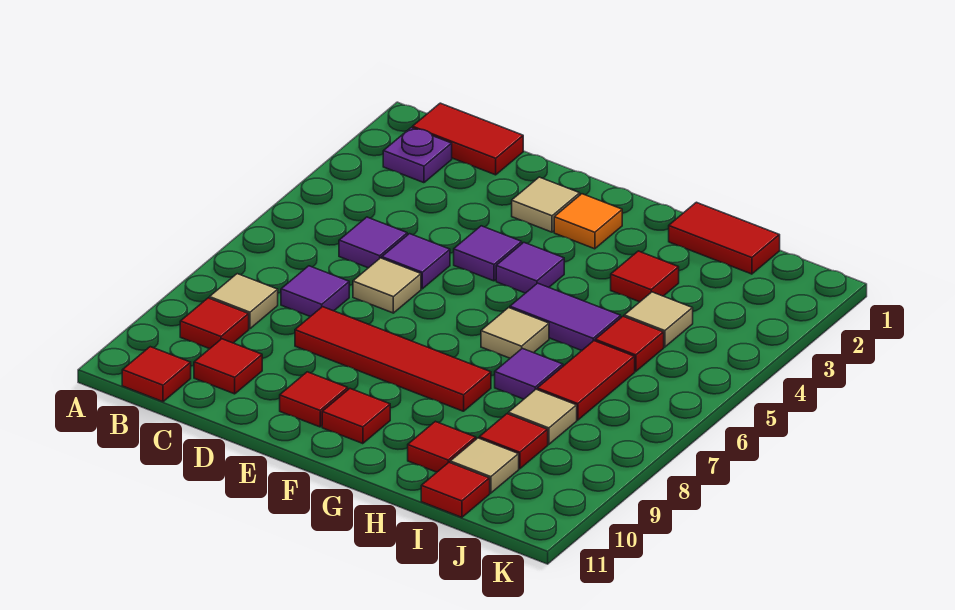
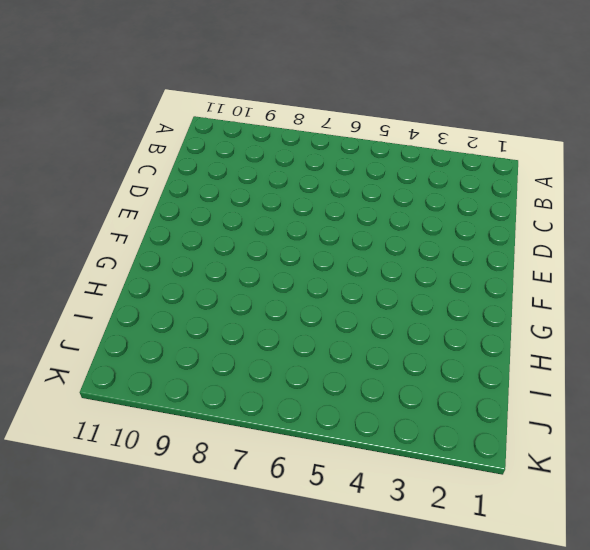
none -> red 1x2 tile [412,103,523,175]
none -> purple 1x1 plate [383,128,452,183]
none -> tan 1x1 tile [209,274,278,329]
none -> red 1x1 tile [180,298,249,349]

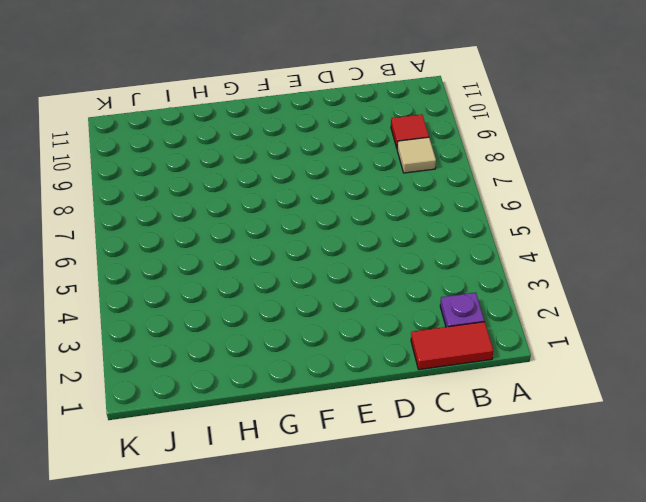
none -> red 1x1 tile [122,347,191,402]
none -> purple 1x1 tile [339,217,407,268]
none -> purple 1x1 tile [281,266,349,317]
none -> red 1x1 tile [194,339,262,394]

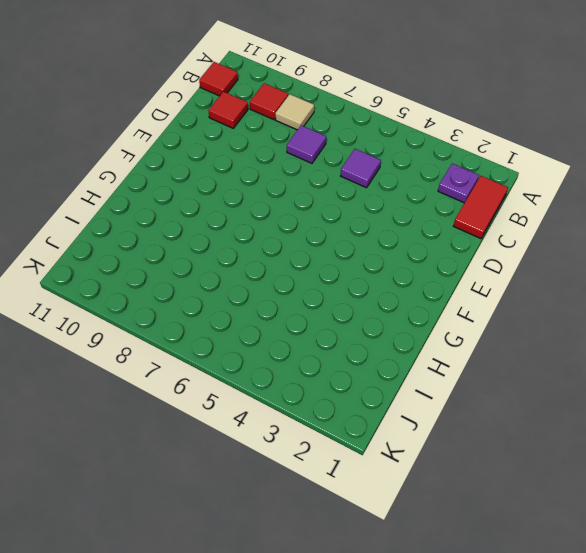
none -> purple 1x1 tile [382,234,450,289]
none -> tan 1x1 tile [353,258,421,313]
none -> red 1x4 tile [295,307,491,411]
none -> tan 1x1 tile [512,177,580,232]

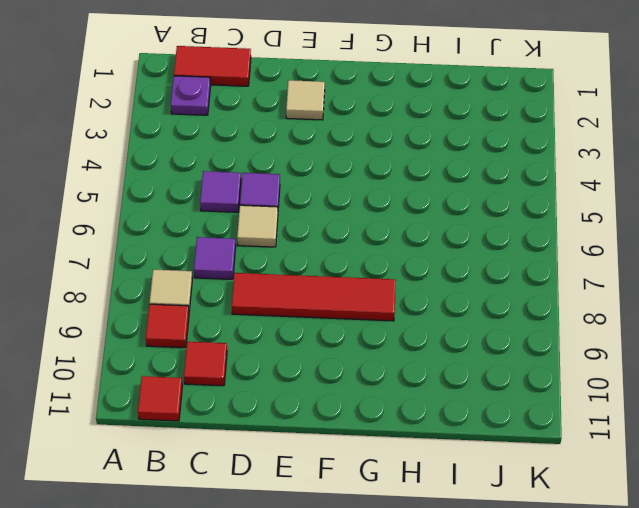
none -> purple 1x1 tile [454,226,522,281]
none -> red 1x1 tile [280,372,348,427]
none -> orange 1x1 tile [554,194,622,249]
none -> purple 1x1 tile [496,243,564,293]

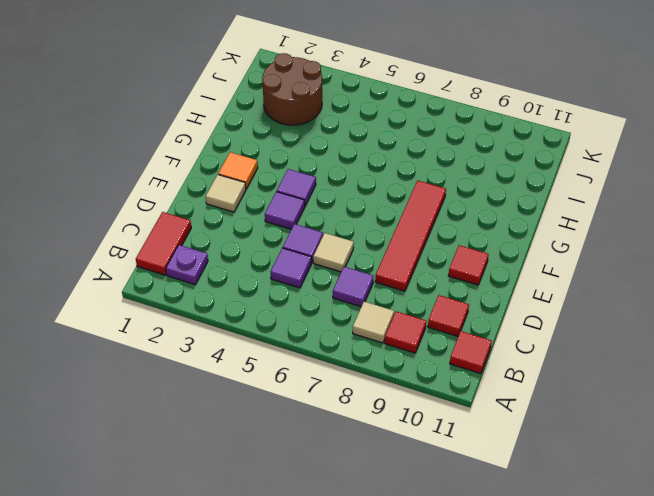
brown 2x2 round brick [262,53,322,125] -> none
none -> red 1x1 tile [322,389,390,444]
none -> purple 1x2 tile [510,283,621,350]
none -> tan 1x1 tile [481,308,549,358]
none -> red 1x2 tile [669,202,780,274]

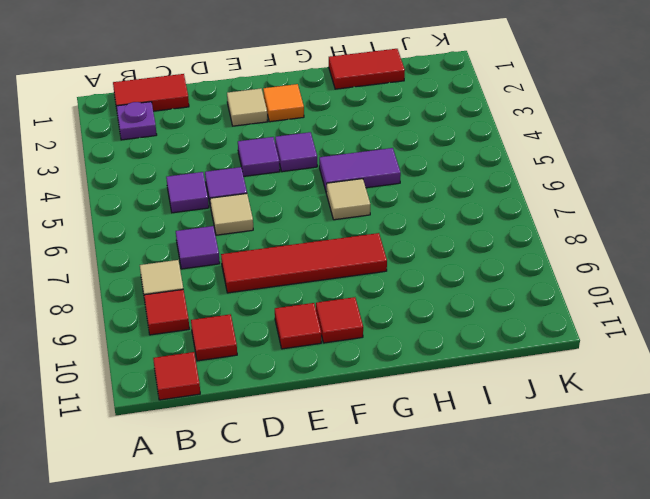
none -> red 1x1 tile [611,251,679,302]
none -> purple 1x1 tile [495,348,563,399]
none -> red 1x1 tile [408,421,476,472]
none -> tan 1x1 tile [624,292,693,347]

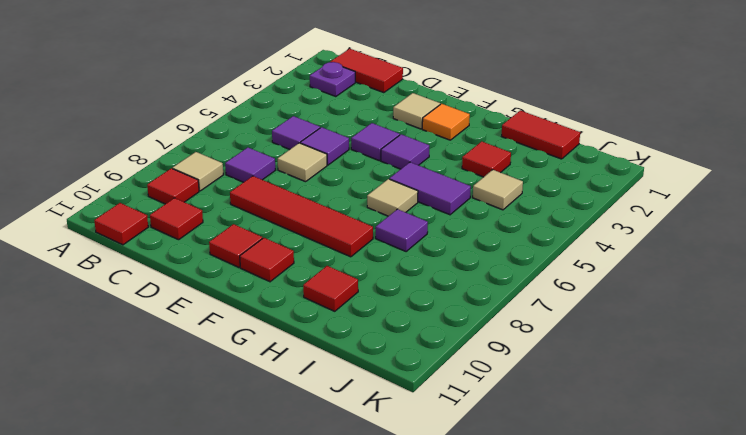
none -> red 1x1 tile [595,316,664,371]
none -> red 1x2 tile [537,341,635,420]
none -> tan 1x1 tile [508,389,577,444]
none -> red 1x1 tile [479,414,548,469]

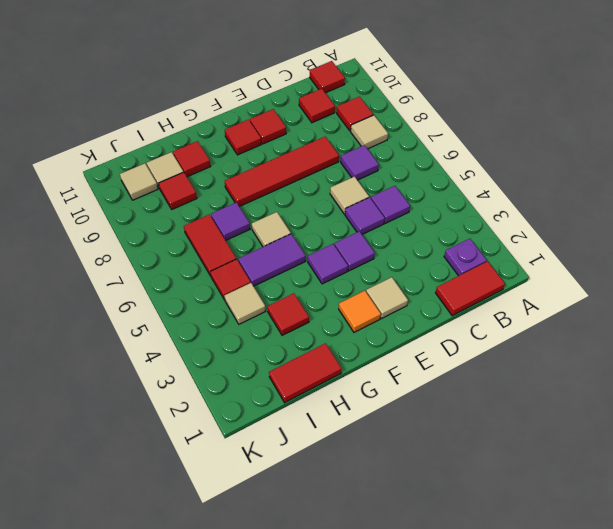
tan 1x1 tile [120,163,158,200] -> tan 1x1 tile moved to [508,389,577,444]
none -> red 1x1 tile [421,462,490,517]

